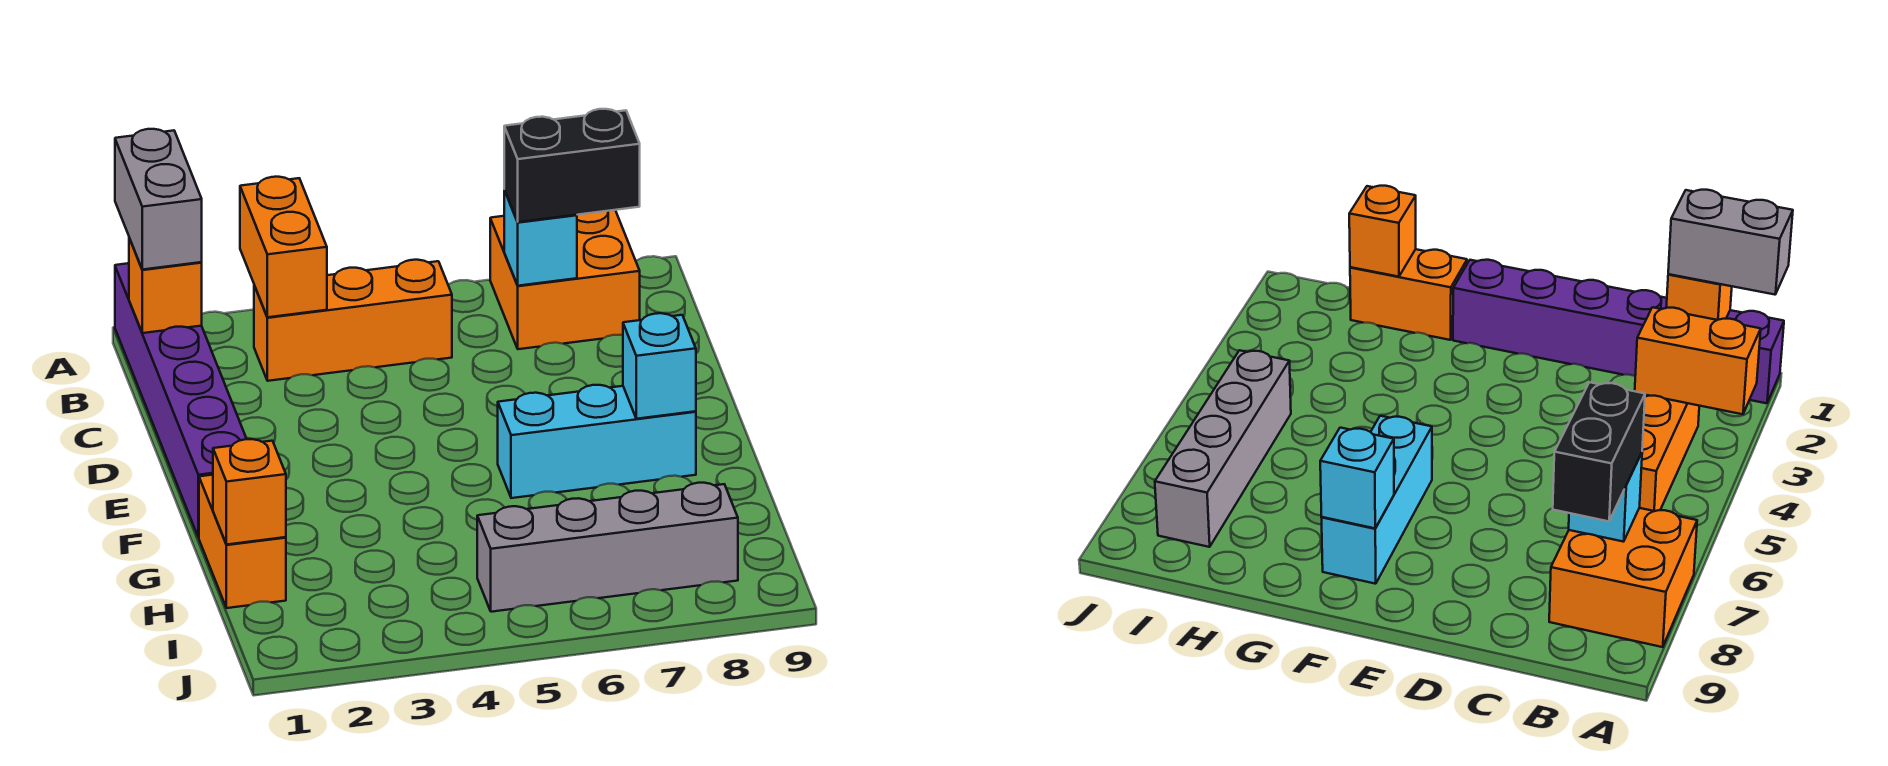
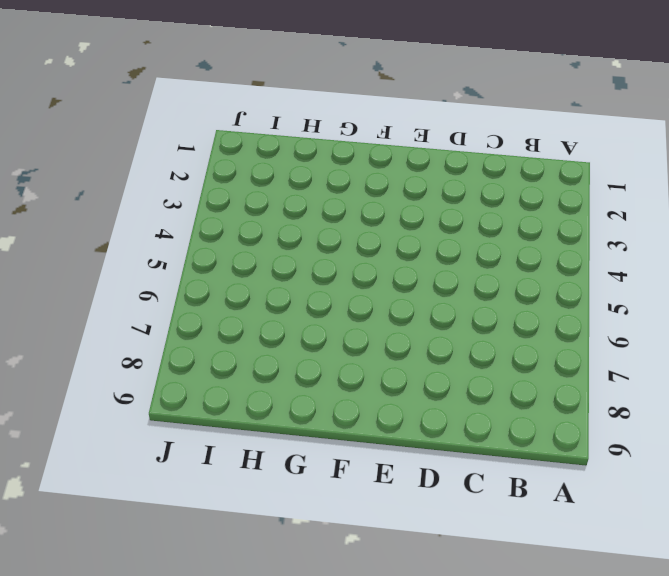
none -> purple 1x6 brick [115,263,246,538]
none -> orange 2x2 brick [490,210,640,349]
none -> orange 1x3 brick [254,260,452,381]

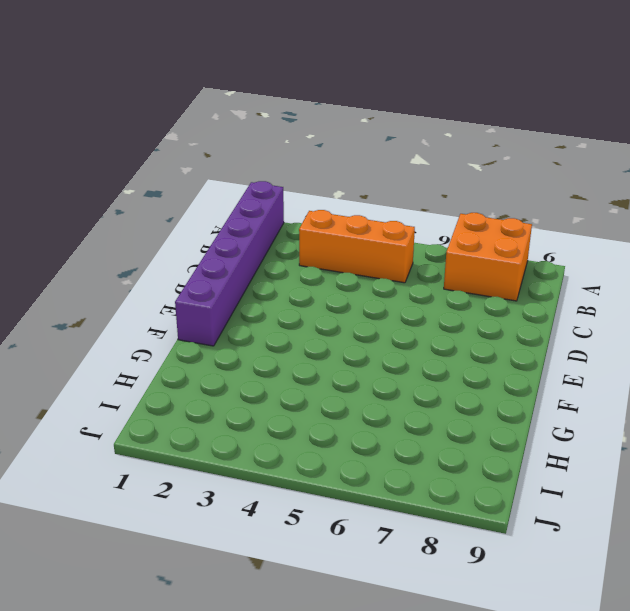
none -> cyan 1x3 brick [498,385,696,498]
none -> orange 1x2 brick [199,475,286,608]
none -> grey 1x4 brick [477,483,738,612]

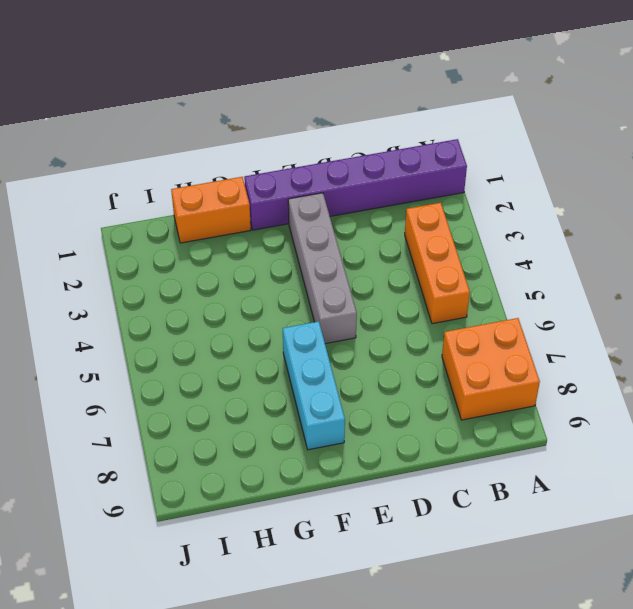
grey 1x4 brick [288,193,357,344] -> grey 1x4 brick moved to [477,483,738,612]
none -> orange 1x2 brick [240,177,327,317]
none -> orange 1x1 brick [129,238,202,333]
none -> cyan 1x1 brick [504,190,577,286]

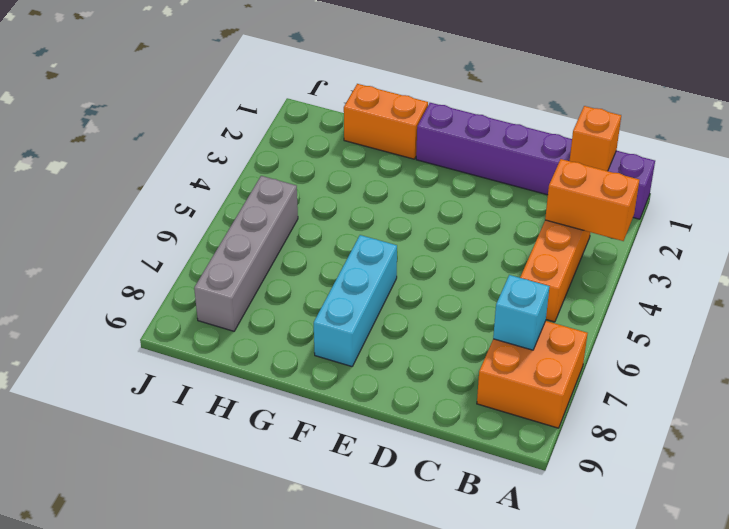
none -> cyan 1x1 brick [623,313,696,419]
none -> orange 1x1 brick [213,439,286,545]
none -> grey 1x2 brick [115,129,202,270]

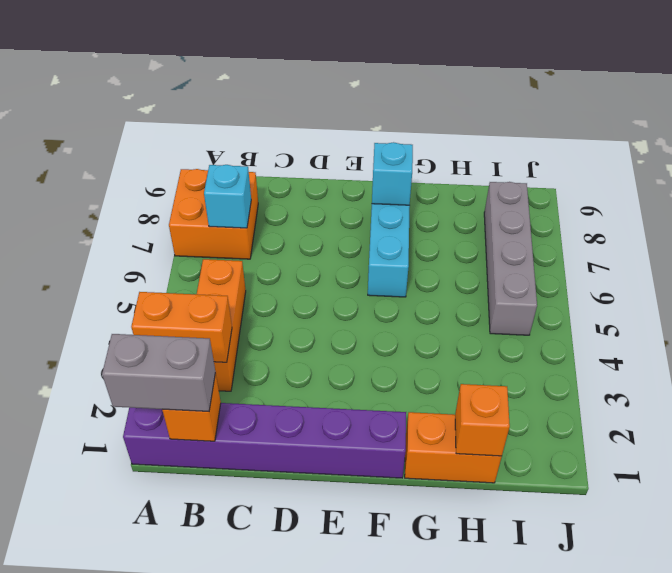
none -> black 1x2 brick [504,109,640,222]

